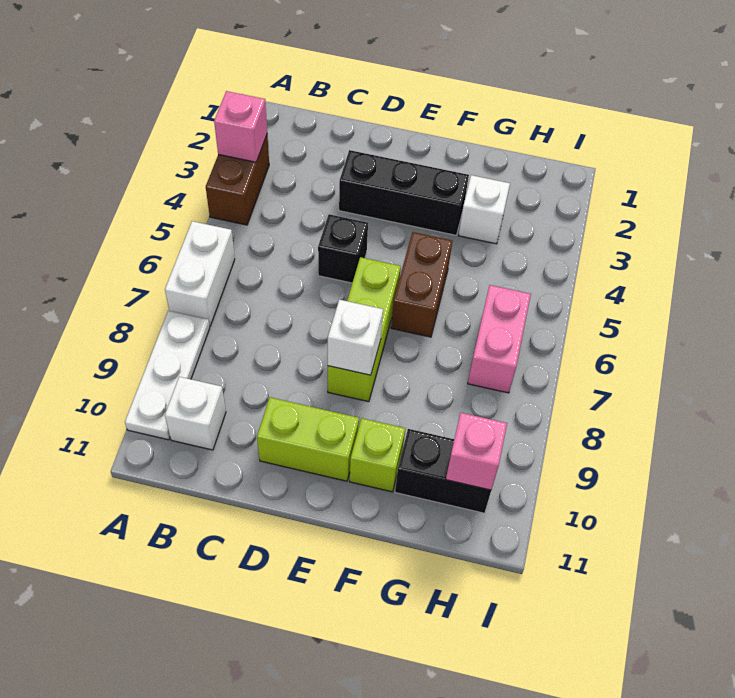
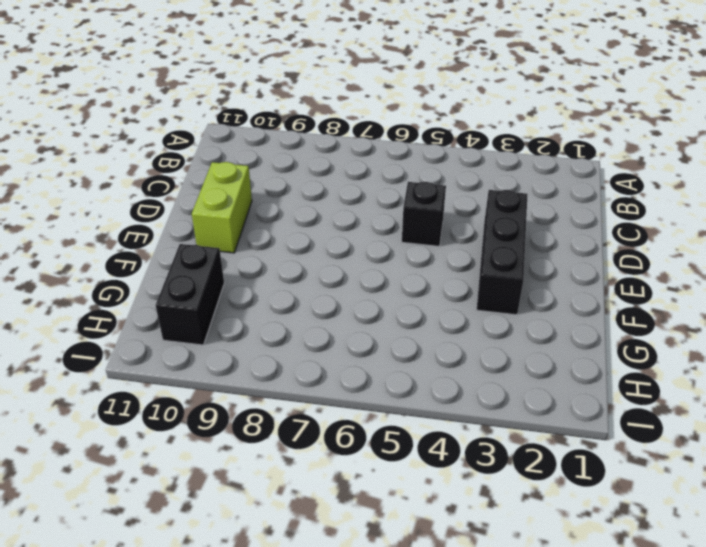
none -> brown 1x2 brick [206,135,269,225]
none -> white 1x2 brick [165,221,235,326]
none -> white 1x3 plate [125,311,210,440]

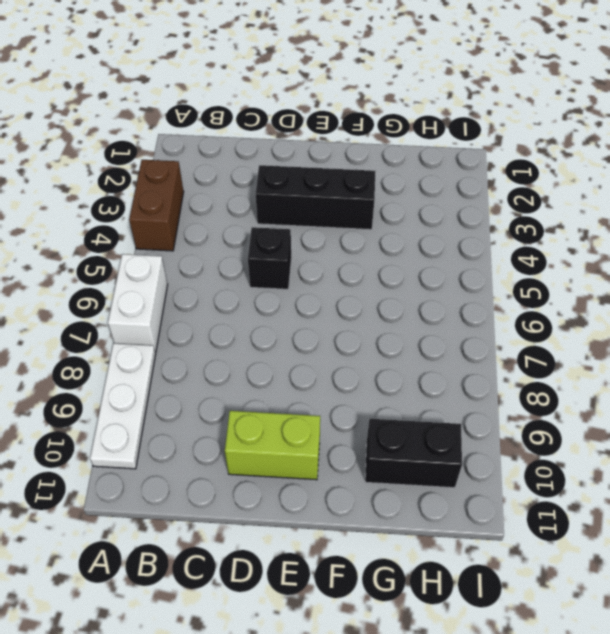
none -> white 1x1 brick [165,377,226,450]
none -> lime 1x3 brick [328,257,401,402]
none -> brown 1x2 brick [391,232,452,337]

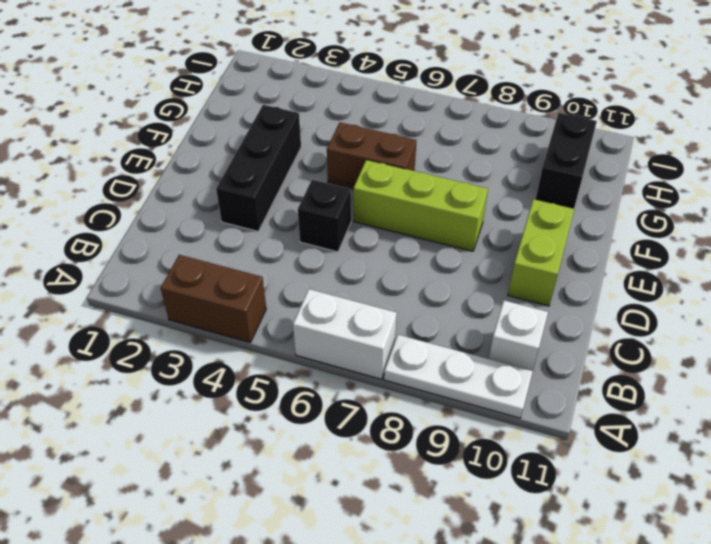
none -> lime 1x1 brick [350,418,406,492]
none -> white 1x1 brick [459,175,510,244]
none -> pink 1x2 brick [468,285,531,393]

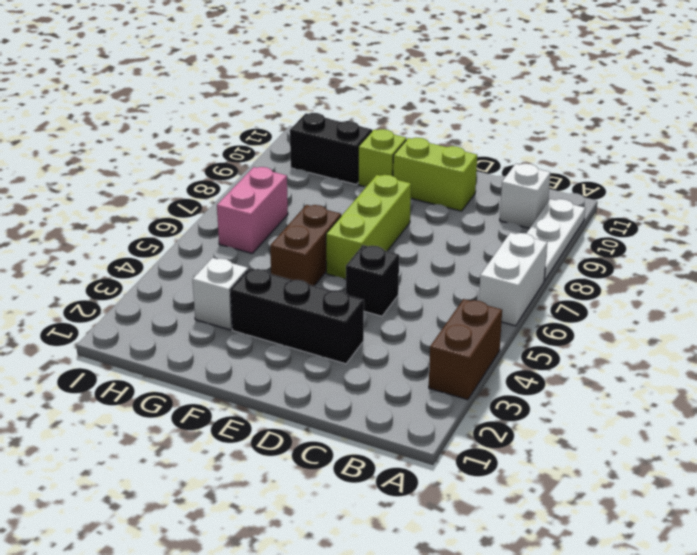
none -> pink 1x1 brick [214,91,267,162]
none -> white 1x1 brick [328,300,383,375]
none -> pink 1x1 brick [446,413,507,490]

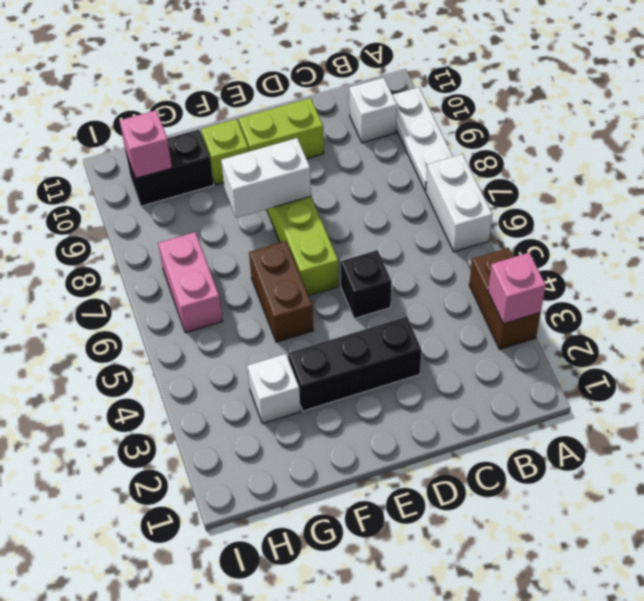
white 1x2 brick [221,138,311,218] -> white 1x1 brick [328,300,383,375]

